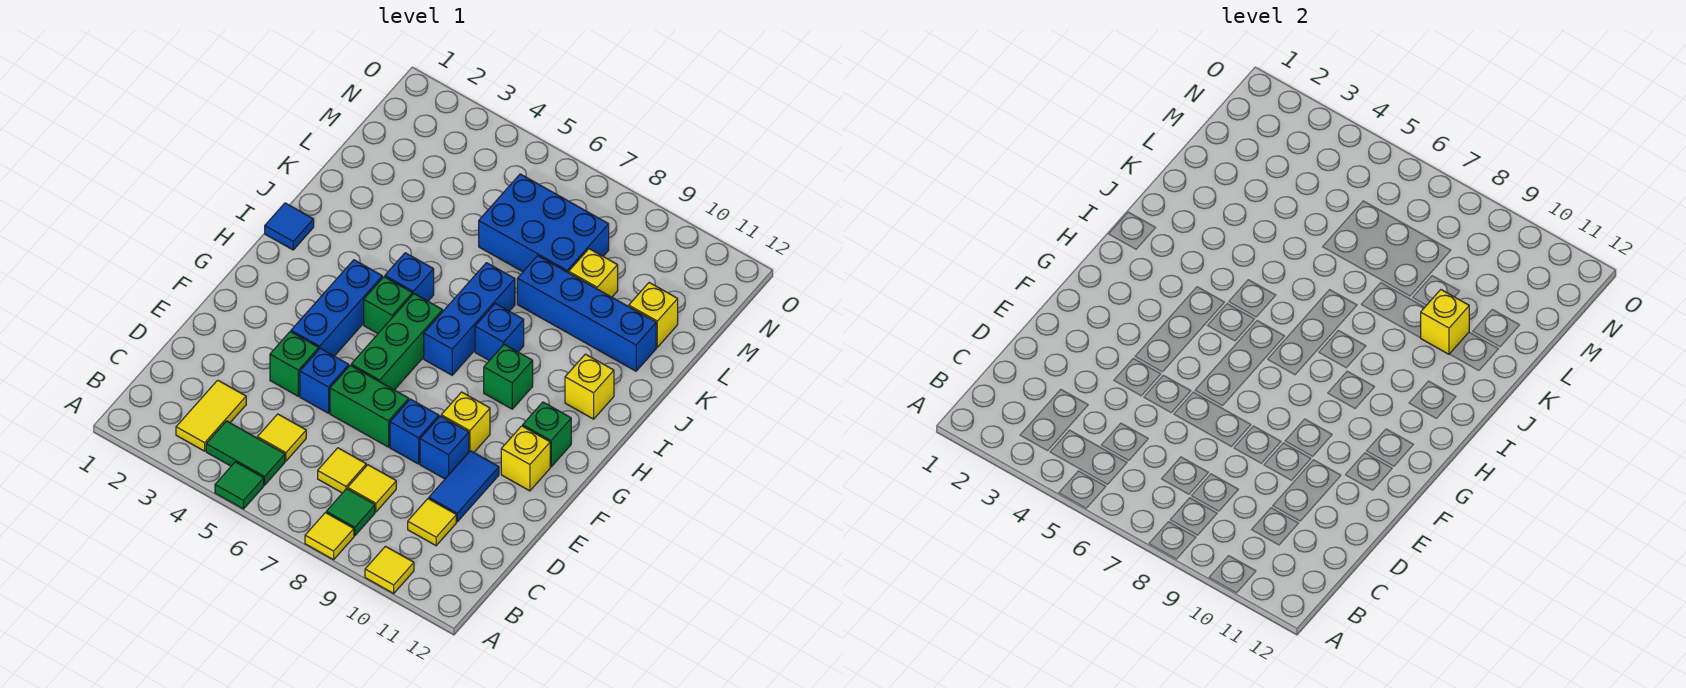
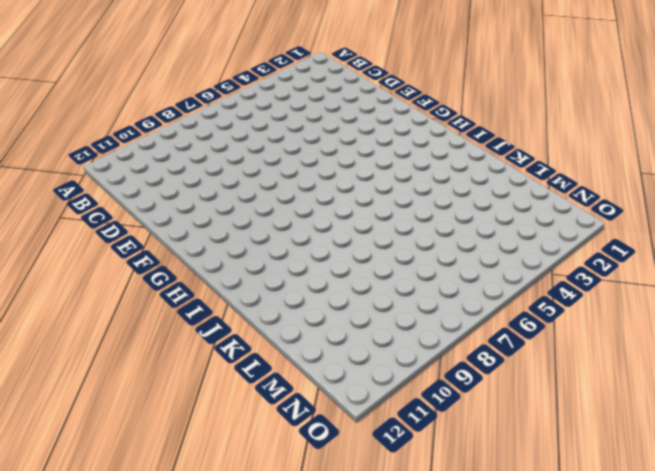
none -> green 1x1 tile [215,462,264,509]
none -> yellow 1x1 tile [305,513,354,560]
none -> yellow 1x1 tile [365,546,414,593]
none -> yellow 1x2 tile [176,380,246,451]

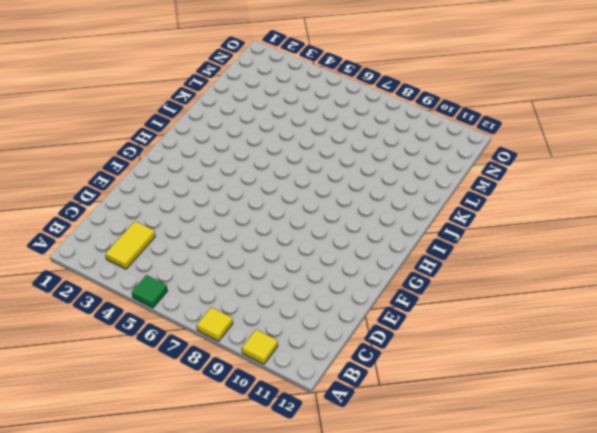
none -> green 1x2 tile [206,421,285,485]
none -> green 1x1 tile [326,489,375,536]
none -> yellow 1x1 tile [257,414,306,461]
none -> yellow 1x1 tile [318,448,366,493]

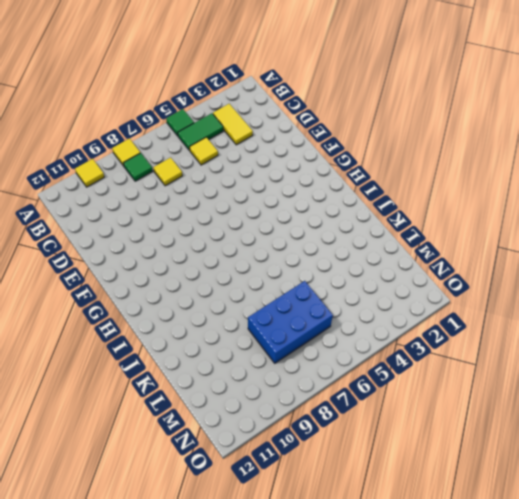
none -> yellow 1x1 tile [348,465,396,512]
none -> yellow 1x1 tile [408,499,456,546]
none -> blue 1x2 tile [429,451,499,522]
none -> green 1x1 brick [270,332,319,396]

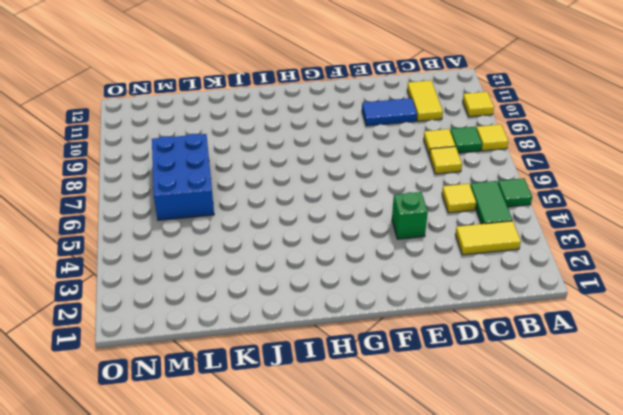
yellow 1x2 tile [407,80,443,121] -> yellow 1x1 tile [408,499,456,546]
none -> blue 1x1 brick [300,348,349,413]
none -> green 1x2 brick [330,365,409,447]
none -> blue 1x1 brick [390,399,439,464]
none -> blue 1x1 brick [420,416,469,479]

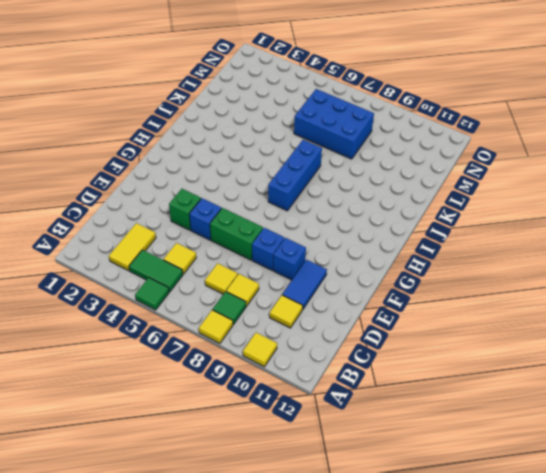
none -> blue 1x3 brick [291,260,382,356]
none -> green 1x3 brick [351,294,443,390]
none -> yellow 1x1 brick [441,392,490,452]
none -> yellow 1x1 brick [501,426,550,491]

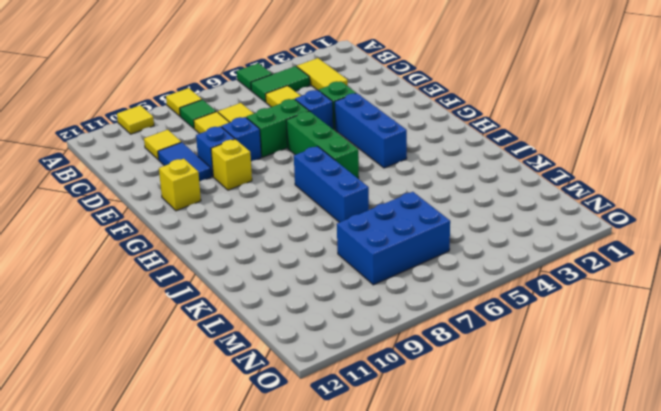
none -> green 1x1 brick [523,402,571,467]
none -> green 1x1 brick [364,277,412,334]
none -> green 1x1 brick [484,344,533,409]
none -> blue 1x1 tile [265,203,314,250]

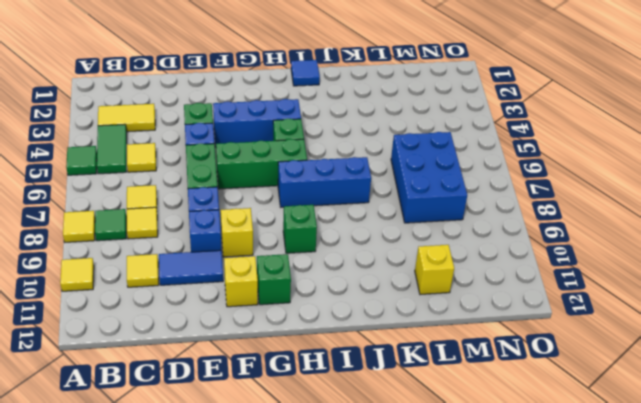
none -> blue 1x1 brick [385,253,434,301]
none -> blue 1x1 brick [475,303,524,360]
none -> yellow 1x1 brick [565,354,614,419]
none -> blue 1x4 brick [517,256,656,371]

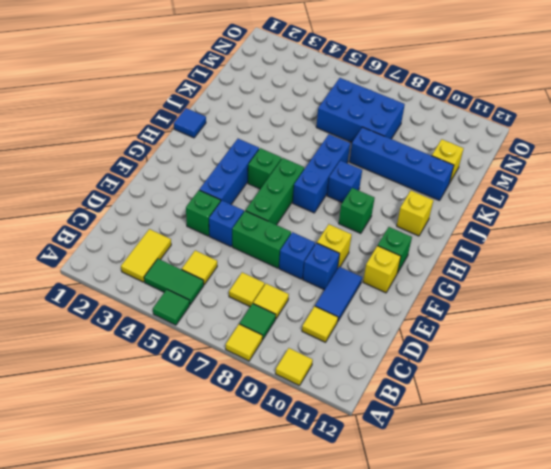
none -> blue 1x1 brick [385,253,434,301]
none -> yellow 1x1 brick [569,249,618,297]
none -> yellow 1x1 brick [1421,290,1469,354]

